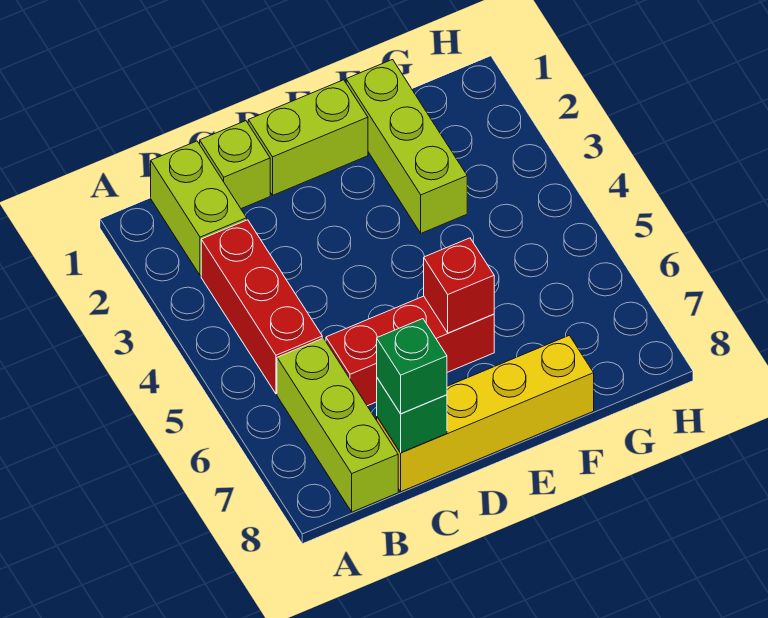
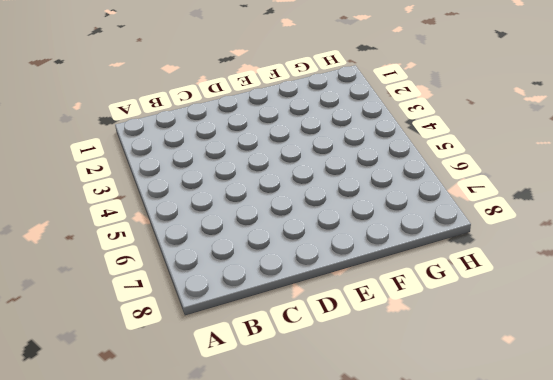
none -> lime 1x2 brick [151,141,247,276]
none -> red 1x3 brick [201,220,322,394]

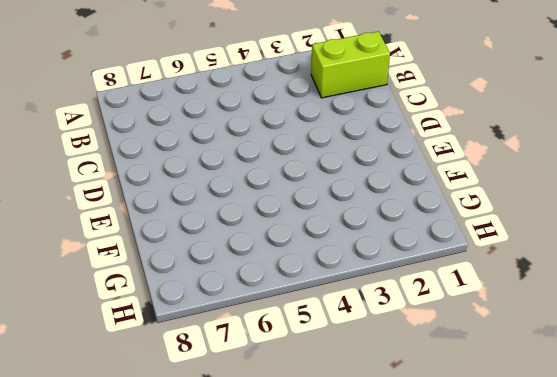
none -> red 1x3 brick [201,220,322,394]
none -> lime 1x3 brick [277,338,398,512]

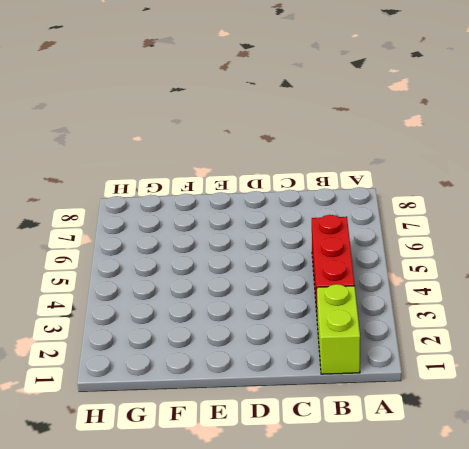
none -> lime 1x3 brick [277,338,398,512]
none -> lime 1x1 brick [200,121,270,209]

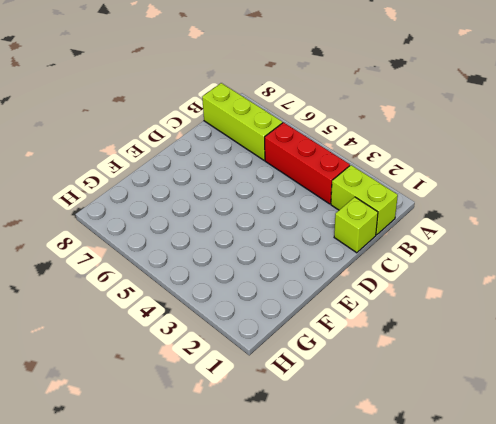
none -> red 1x3 brick [326,296,494,406]
none -> yellow 1x4 brick [377,335,594,492]

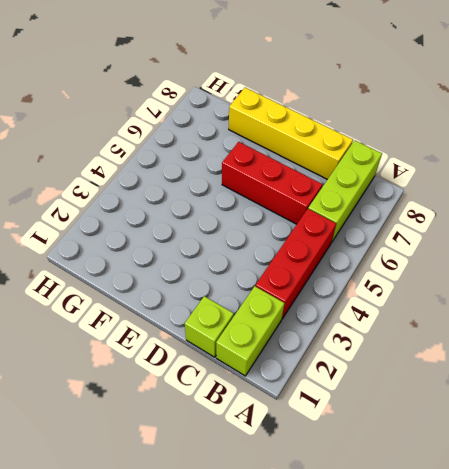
none -> lime 1x2 brick [248,80,368,195]
none -> lime 1x3 brick [346,60,467,233]

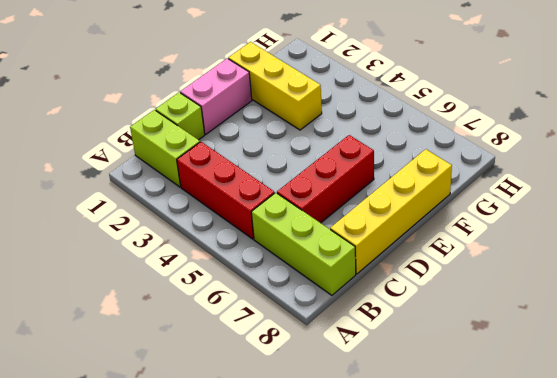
pink 1x2 brick [180,58,252,134] -> lime 1x2 brick [248,80,368,195]
yellow 1x3 brick [228,42,322,130] -> lime 1x3 brick [346,60,467,233]
none -> green 1x1 brick [377,378,447,453]
none -> red 1x1 brick [424,238,494,333]

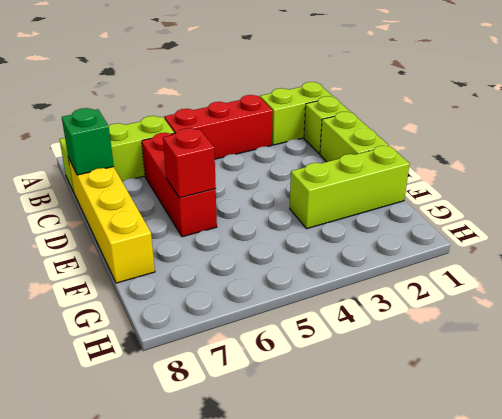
none -> green 1x1 brick [377,319,447,414]

